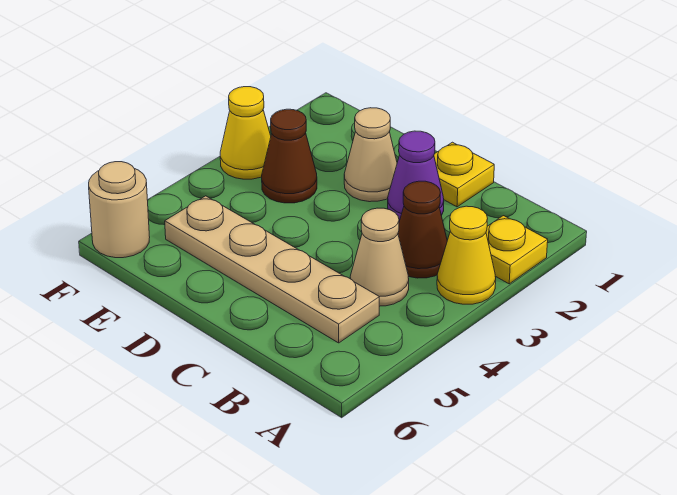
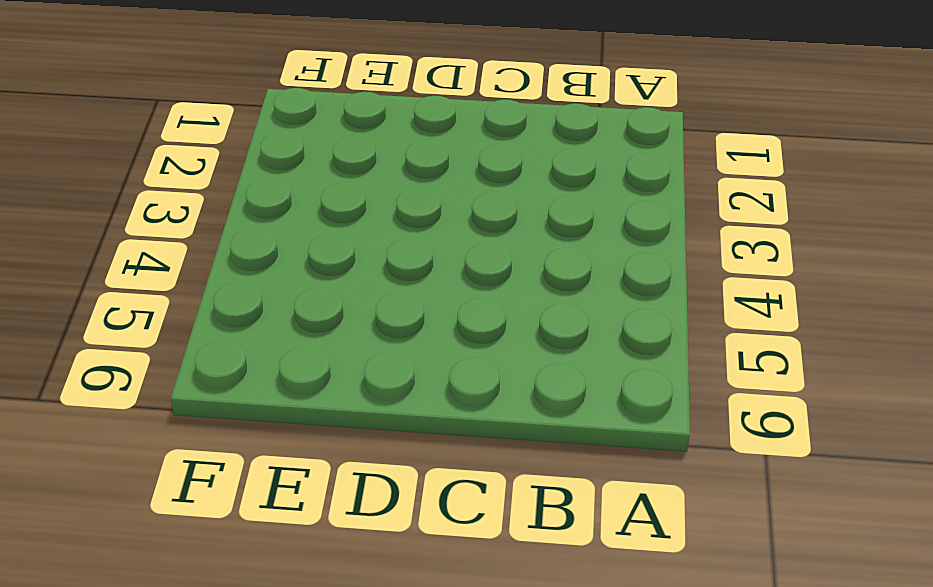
none -> yellow 1x1 plate [486,216,548,284]
none -> yellow 1x1 cone [437,206,496,304]

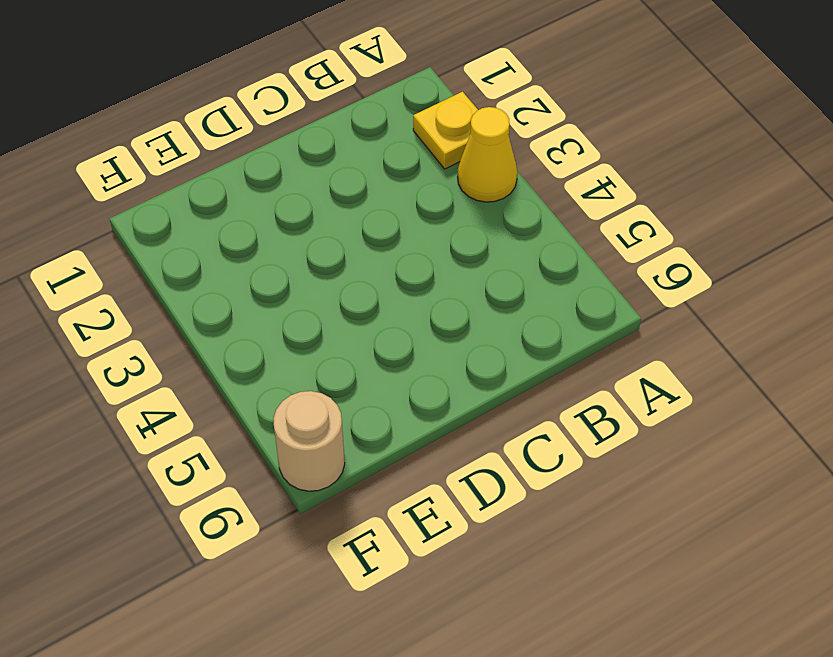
none -> brown 1x1 cone [398,181,447,278]
none -> tan 1x1 cone [350,208,409,306]

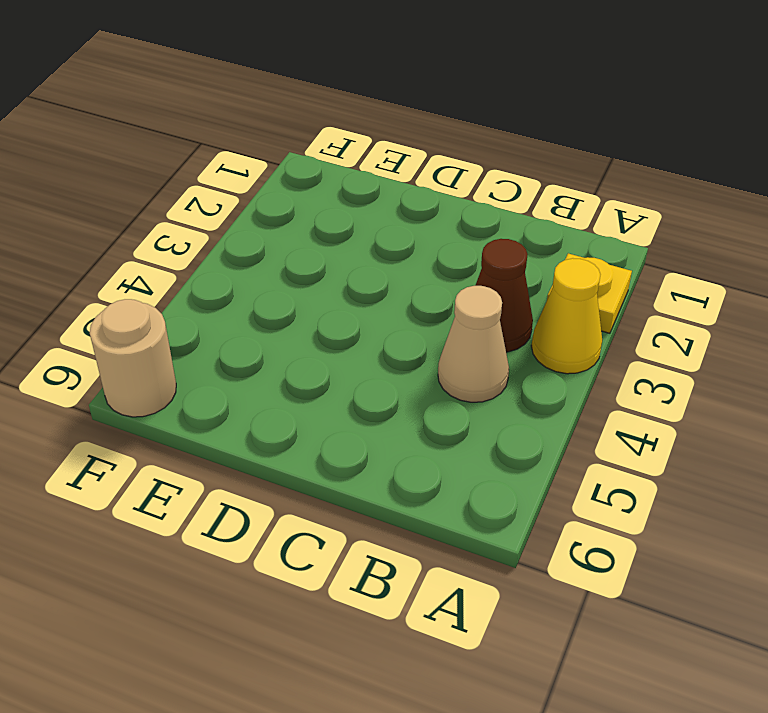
none -> tan 1x4 plate [165,196,379,343]
none -> yellow 1x1 plate [434,142,494,207]

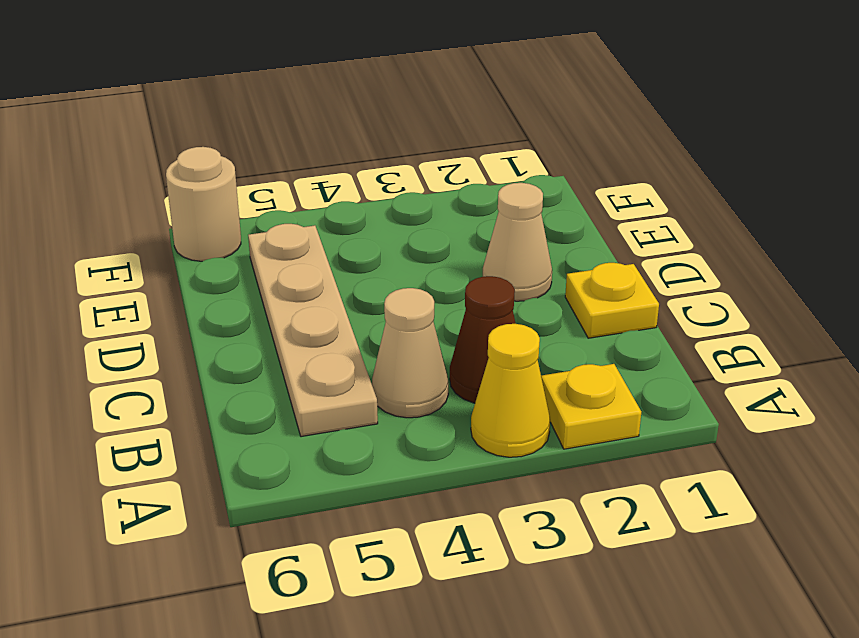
none -> purple 1x1 cone [388,131,444,221]
none -> brown 1x1 cone [262,109,317,203]

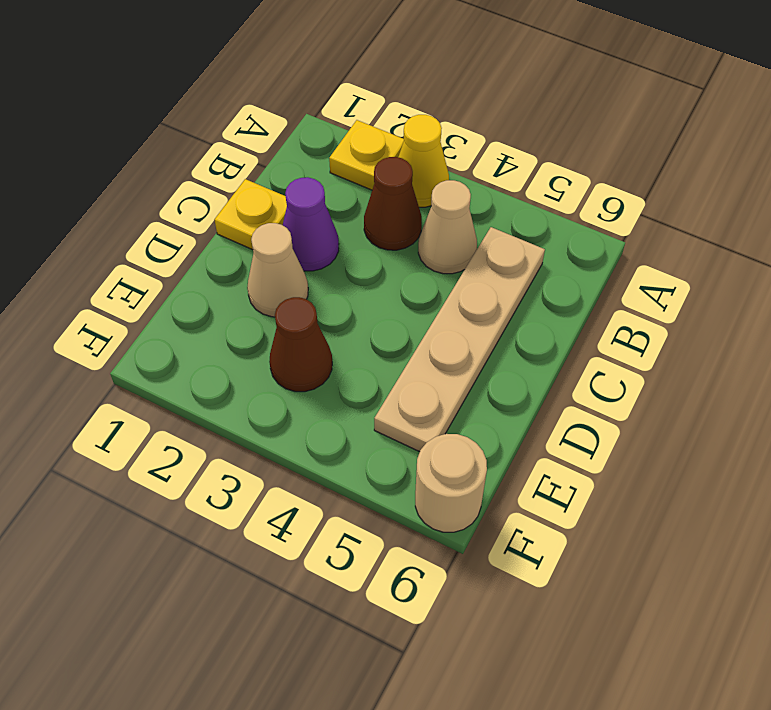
none -> yellow 1x1 cone [220,87,271,179]

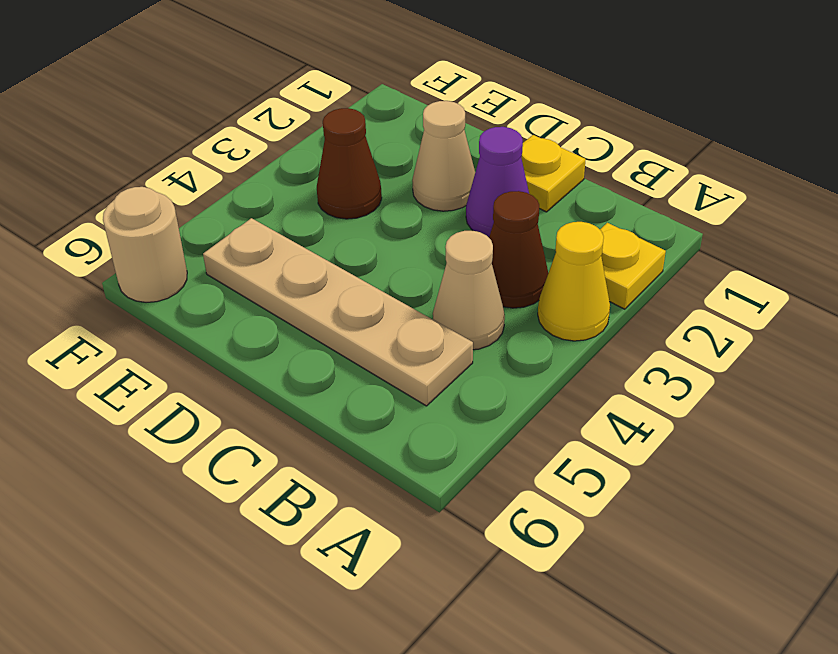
none -> yellow 1x1 cone [220,87,271,179]

